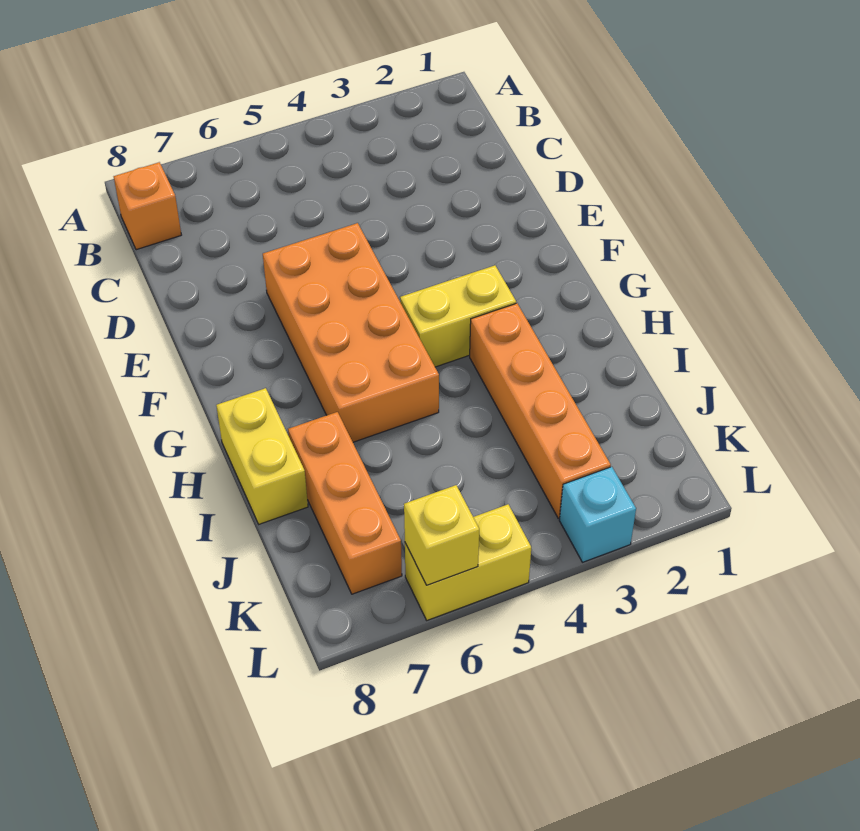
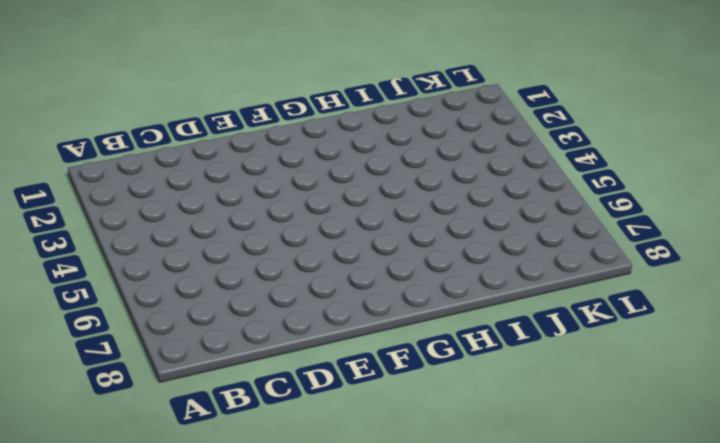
none -> orange 1x1 brick [114,162,181,250]
none -> orange 2x4 brick [263,223,439,442]

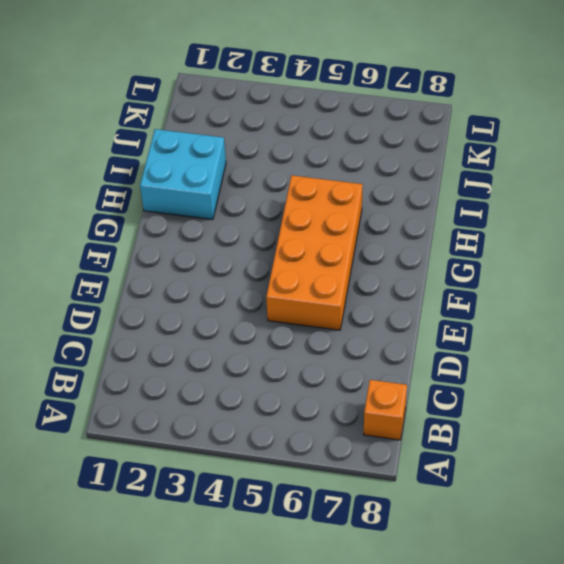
cyan 2x2 brick [140,129,226,220] -> none
none -> yellow 1x2 brick [400,265,516,367]
none -> orange 1x4 brick [470,303,611,519]

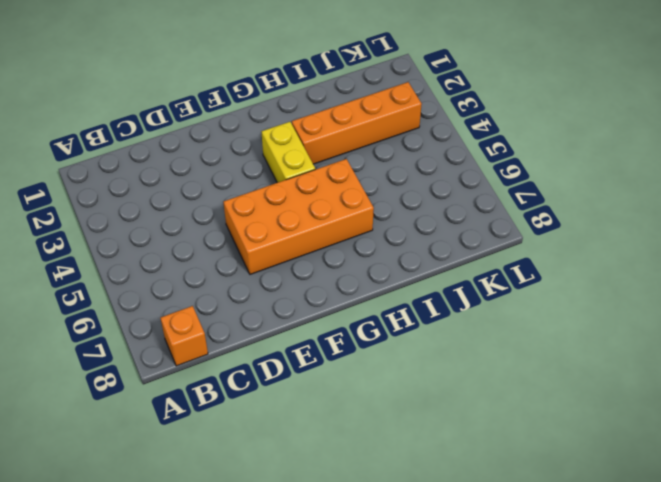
none -> yellow 1x2 brick [216,388,308,524]
none -> orange 1x3 brick [288,412,402,594]

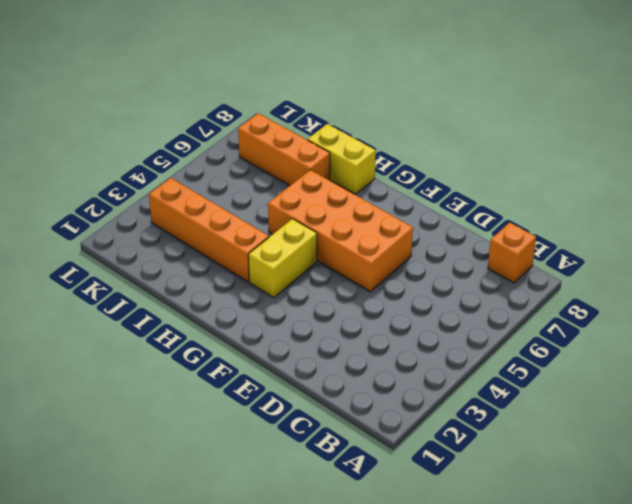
none -> cyan 1x1 brick [559,467,636,562]
none -> yellow 1x2 brick [405,504,531,620]

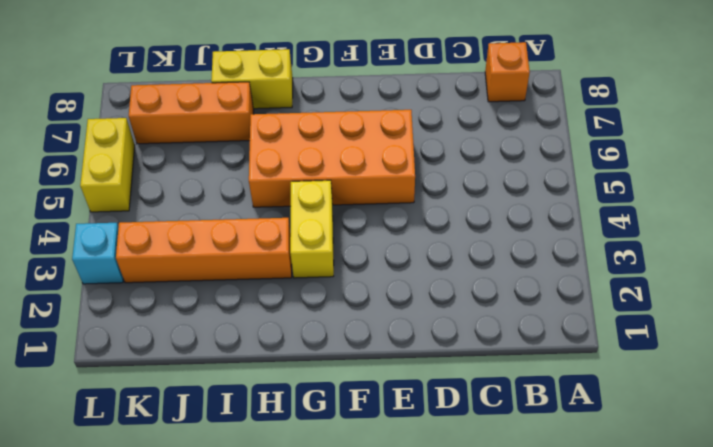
none -> yellow 1x1 brick [404,485,479,585]

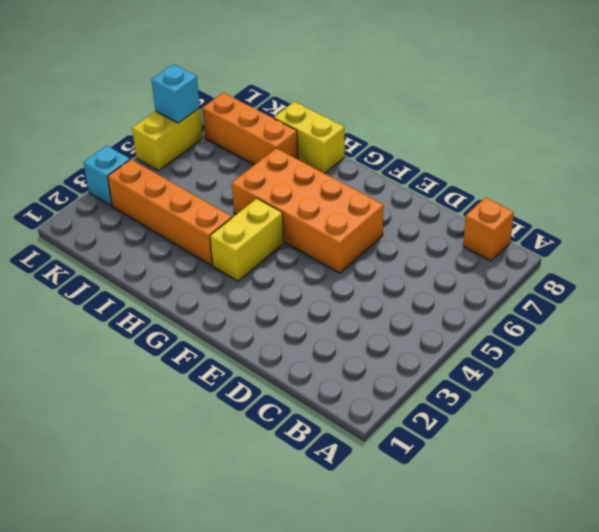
cyan 1x1 brick [152,64,200,123] -> yellow 1x1 brick [404,485,479,585]

